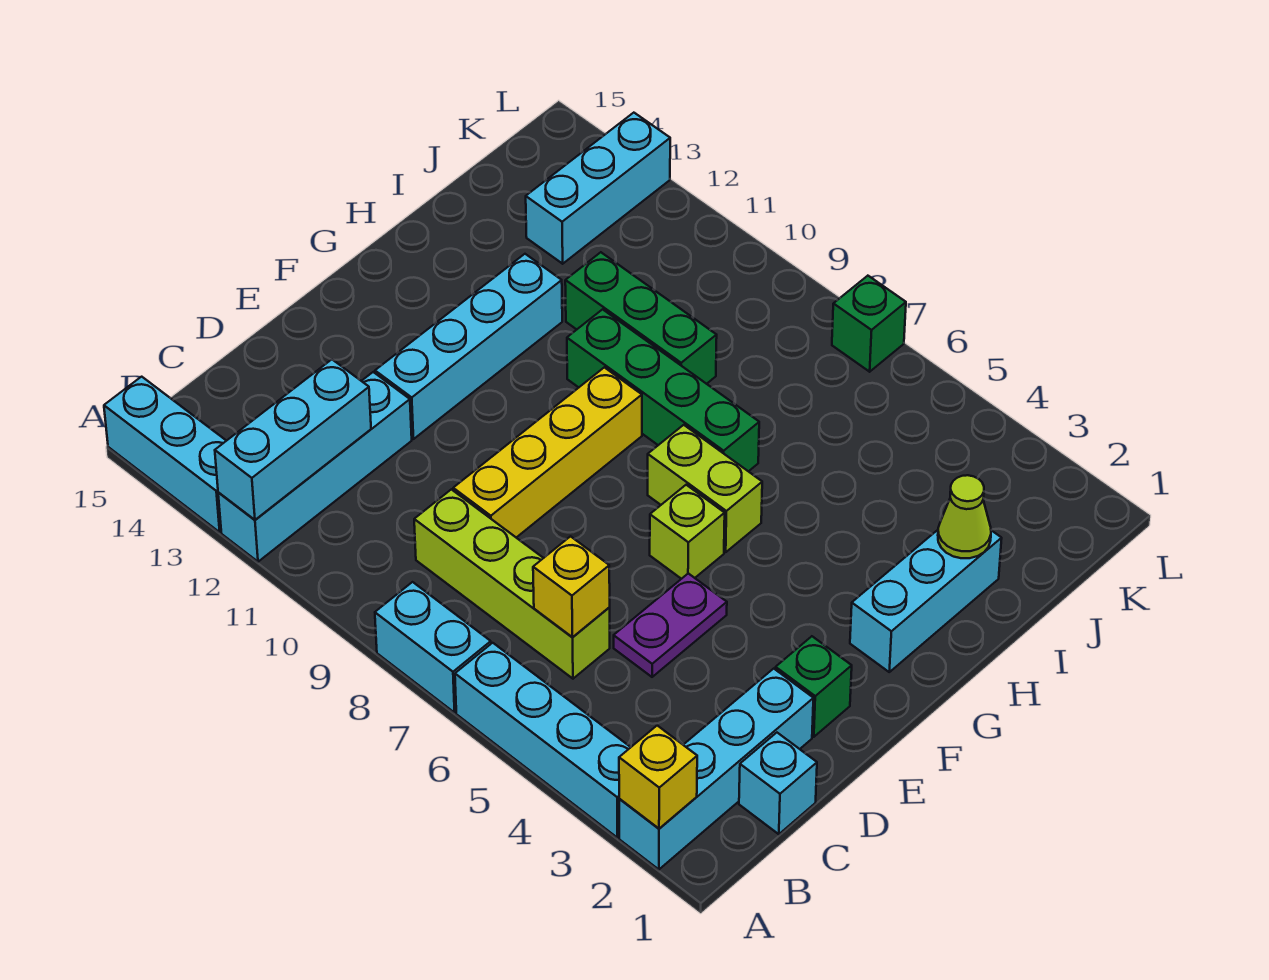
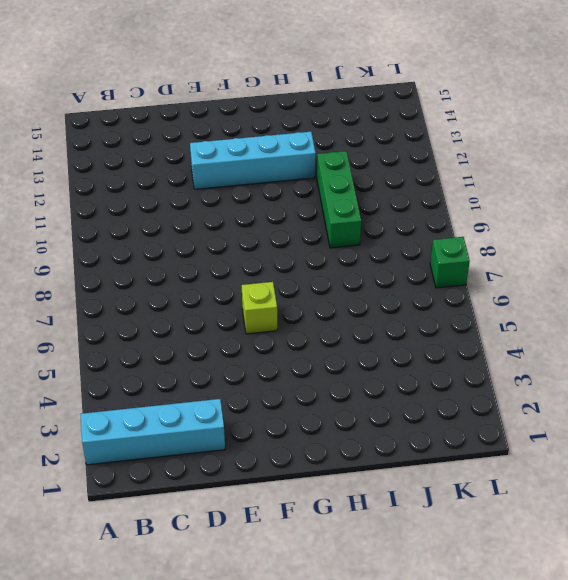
none -> cyan 1x4 brick [455,643,631,838]
none -> cyan 1x2 brick [375,582,491,713]
none -> cyan 1x4 brick [218,372,412,562]

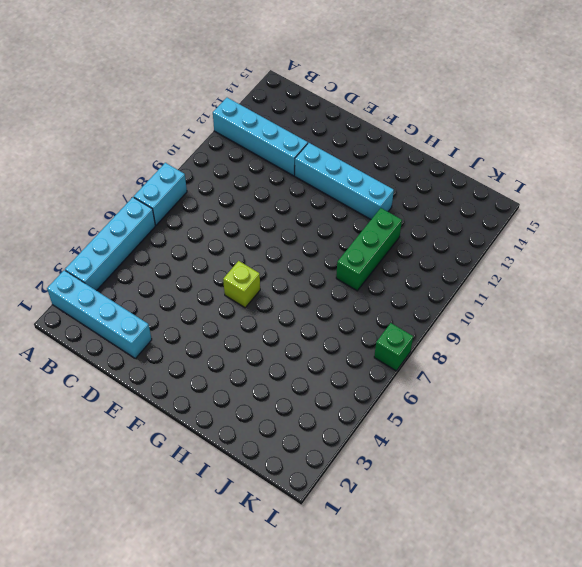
none -> cyan 1x3 brick [104,377,226,532]
none -> cyan 1x1 brick [739,733,817,834]
none -> lime 1x4 brick [414,489,610,679]

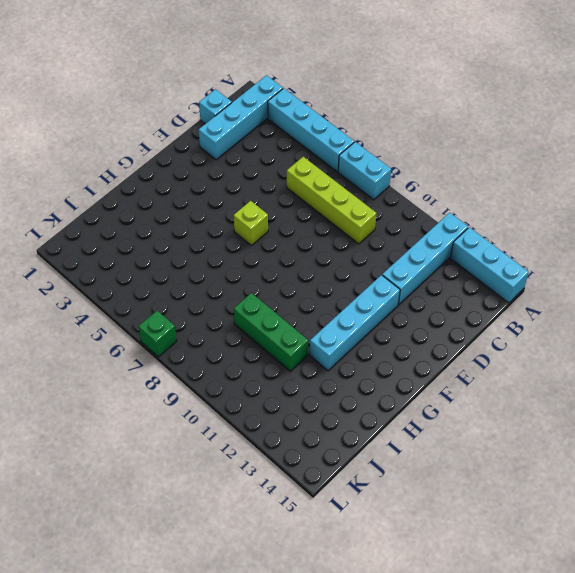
none -> purple 1x2 plate [614,573,727,677]
none -> yellow 1x4 brick [453,367,642,538]
none -> green 1x1 brick [775,636,852,737]

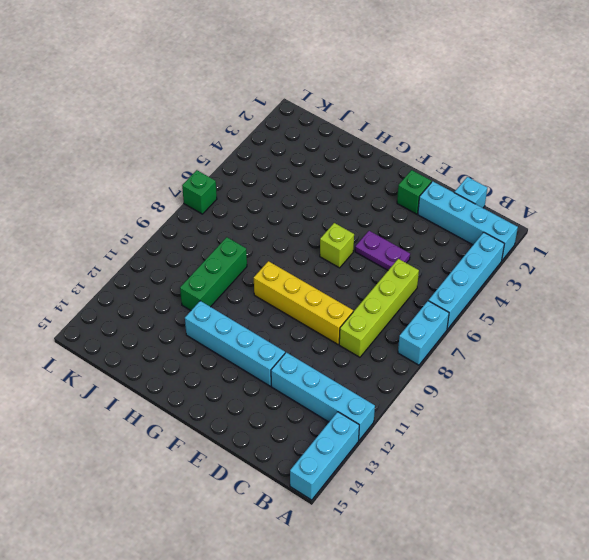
none -> cyan 1x3 brick [850,530,1002,672]
none -> lime 1x2 brick [648,425,762,552]
none -> green 1x4 brick [567,309,759,471]

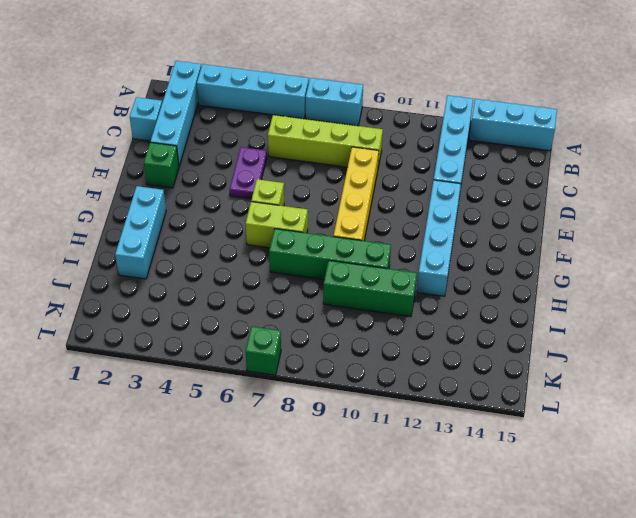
none -> cyan 1x3 brick [526,113,670,264]
none -> yellow 1x1 brick [619,726,697,829]
none -> cyan 1x3 brick [215,359,371,520]

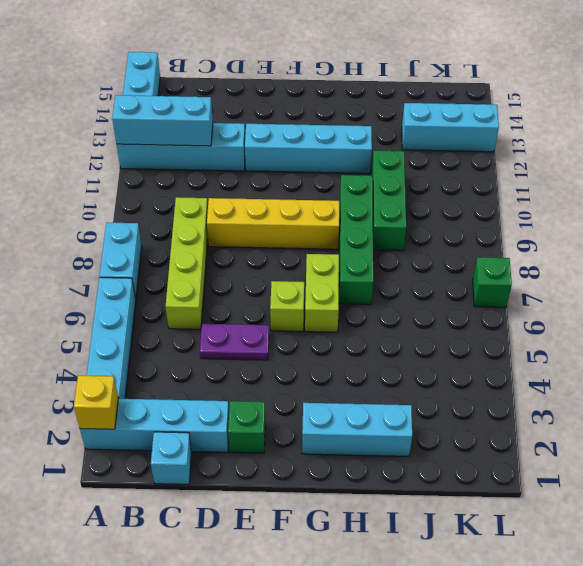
none -> yellow 1x1 brick [533,536,610,637]
none -> lime 1x1 cone [938,475,991,558]

